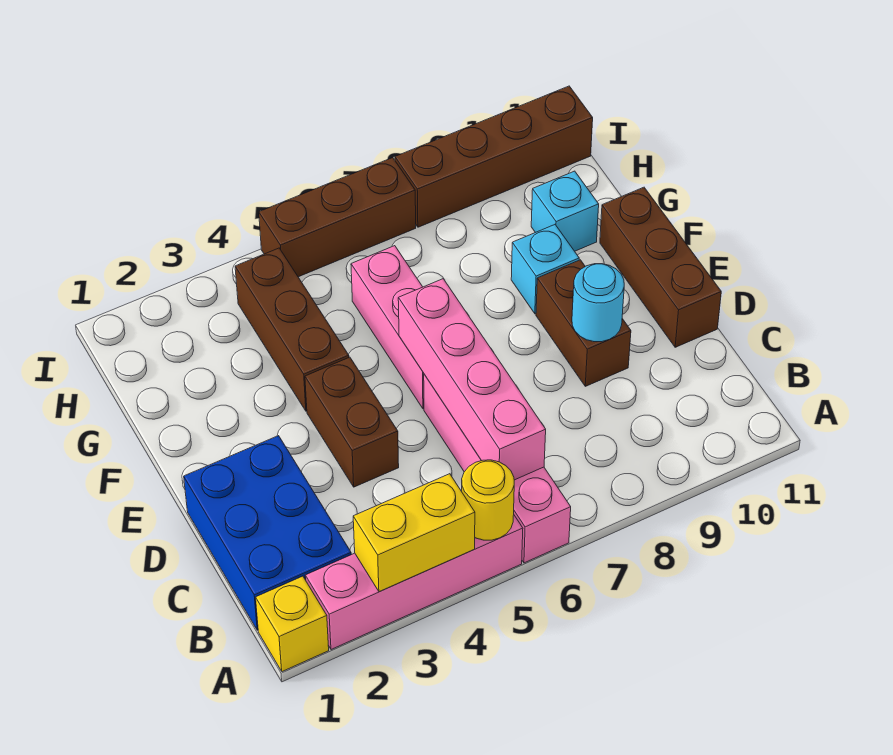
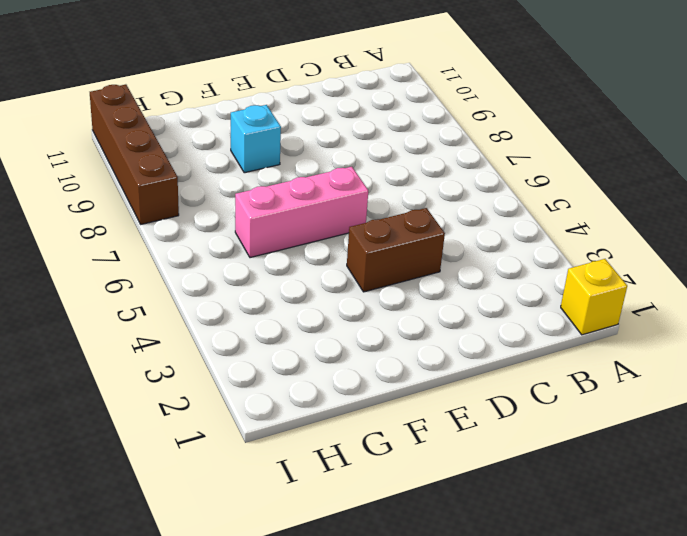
none -> pink 1x4 brick [305,515,523,650]
none -> pink 1x4 brick [424,374,571,563]
none -> blue 2x3 brick [184,436,351,630]

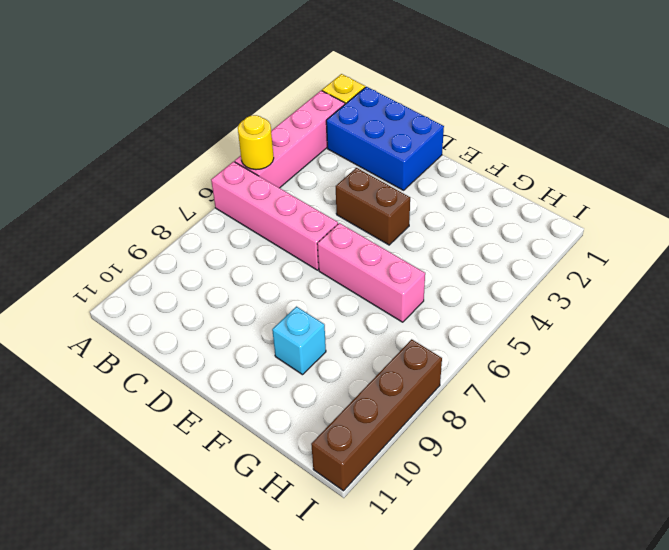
none -> brown 1x2 brick [536,260,631,386]
none -> brown 1x3 brick [600,187,721,347]
none -> brown 1x3 brick [235,248,349,411]

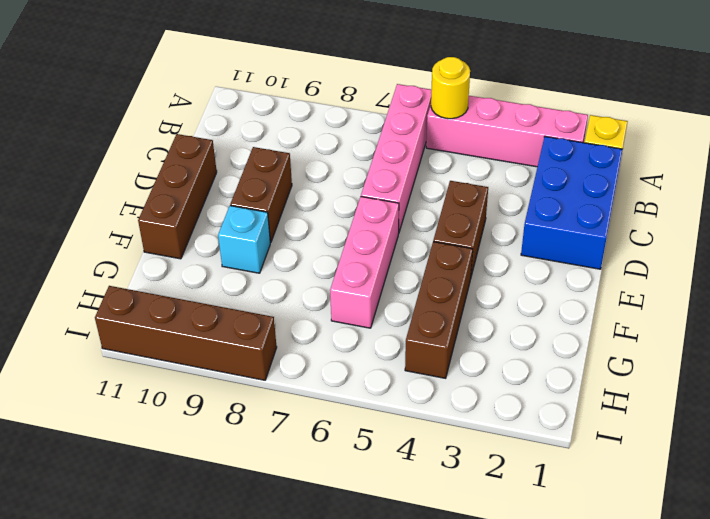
none -> cyan 1x1 brick [531,171,599,251]
none -> brown 1x3 brick [259,158,416,277]
none -> yellow 1x2 brick [353,474,475,592]

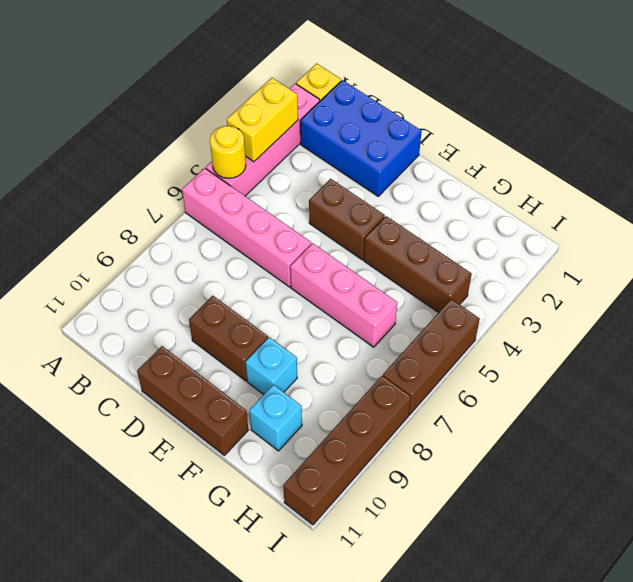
none -> pink 1x4 brick [398,279,546,480]
none -> cyan 1x1 round brick [572,264,624,342]

